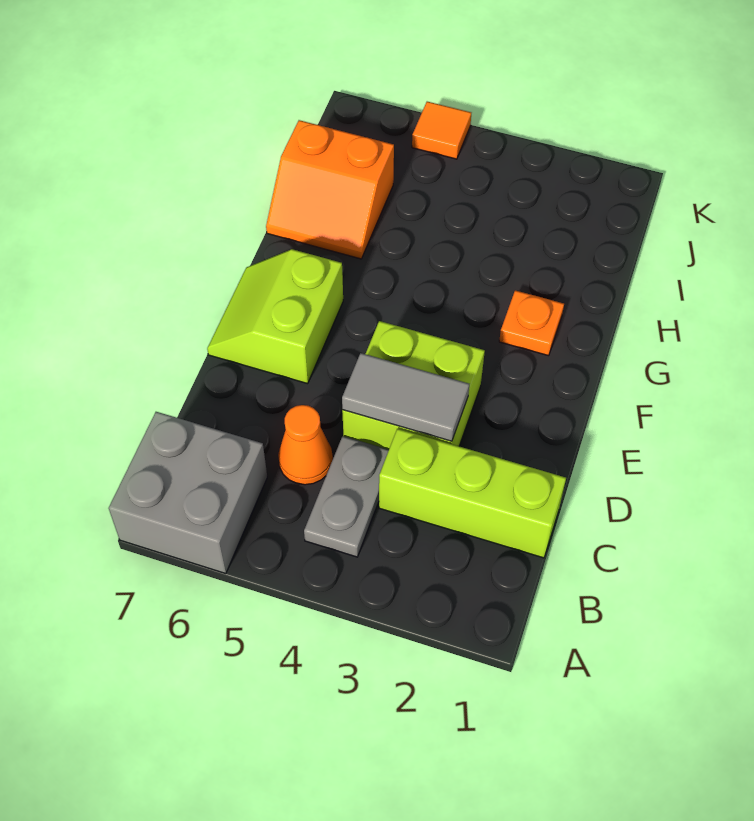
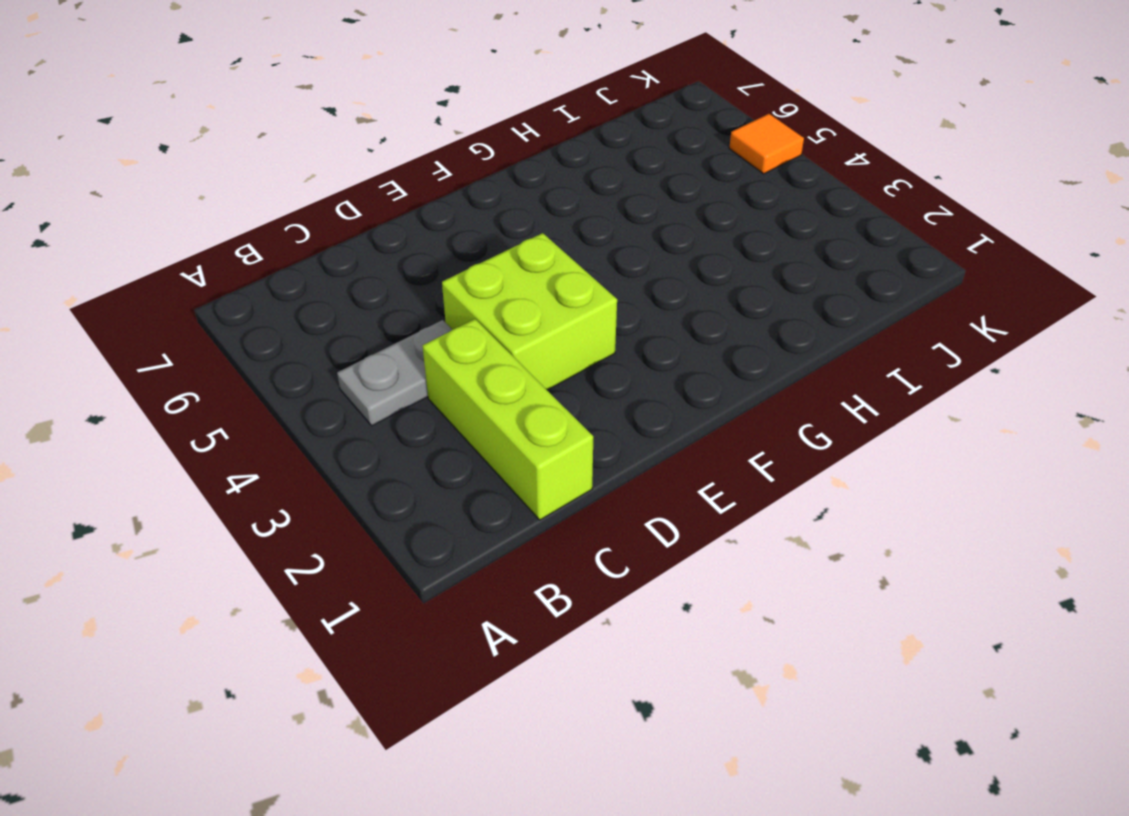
none -> grey 2x2 brick [109,412,267,574]
none -> orange 1x1 cone [278,405,333,485]

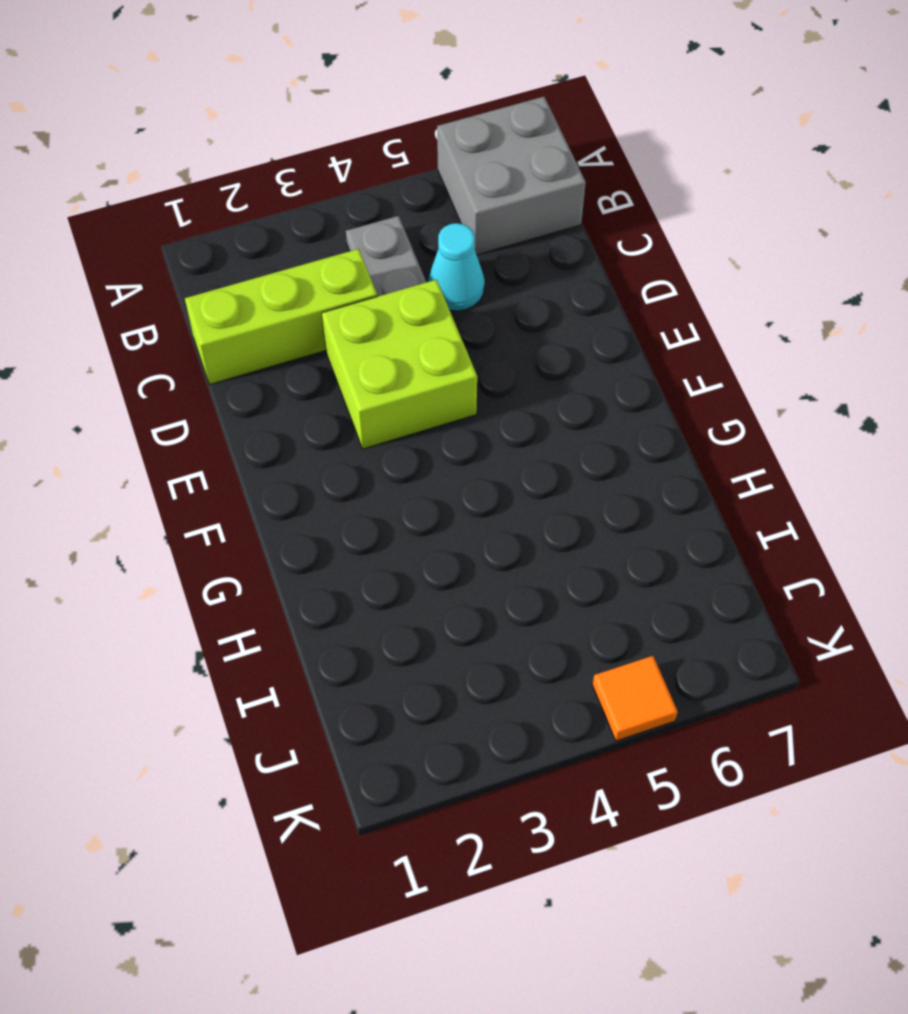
cyan 1x1 cone [428,223,485,311] -> orange 1x1 cone [278,405,333,485]
none -> lime 2x2 slope [207,249,343,384]
none -> orange 1x1 plate [499,290,564,356]

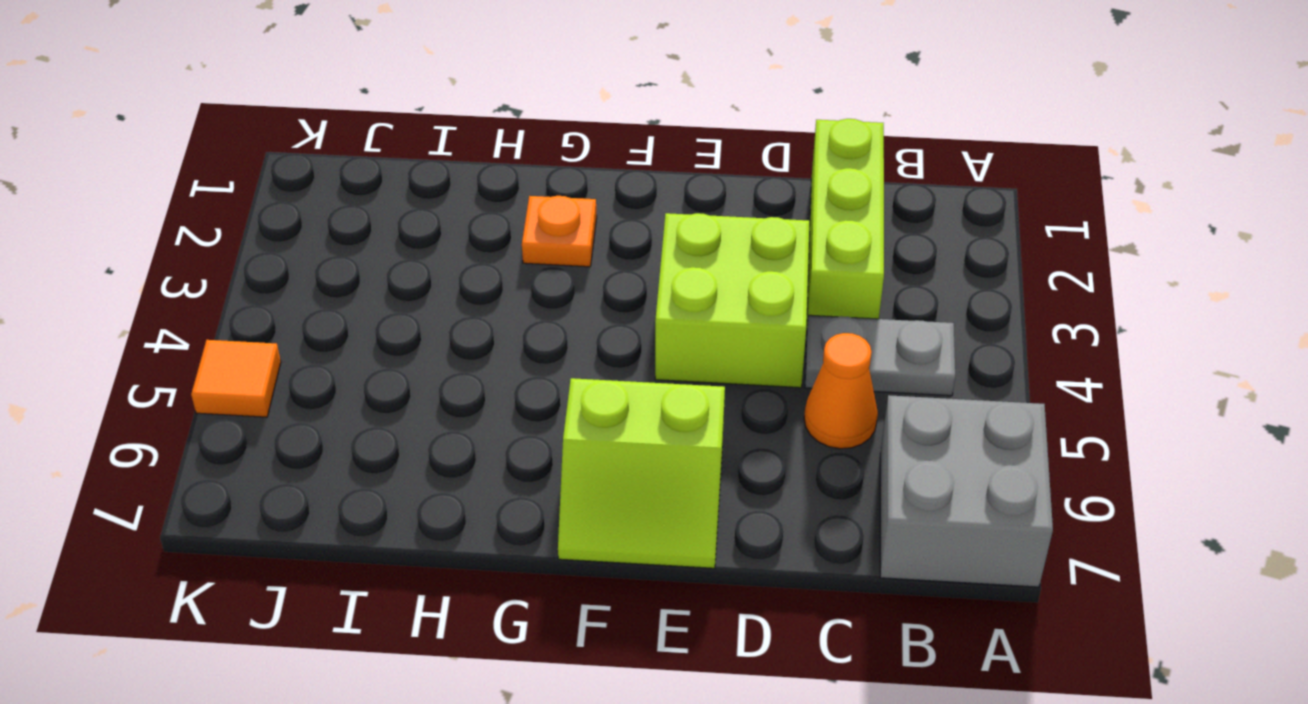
none -> orange 2x2 slope [266,120,394,259]
none -> grey 1x2 tile [342,353,469,441]

